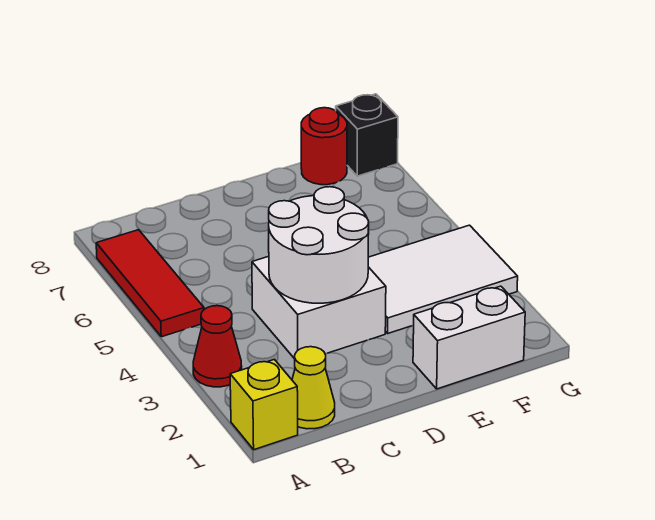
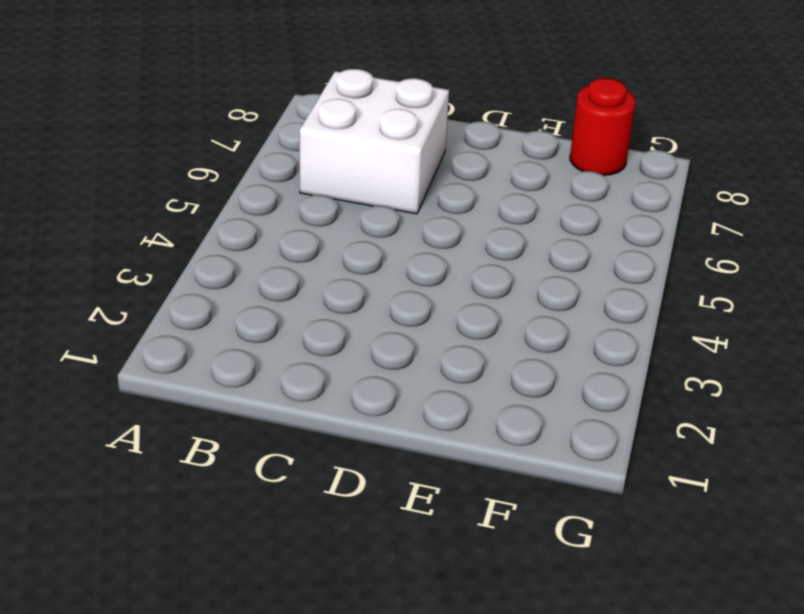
white 2x2 brick [300,69,449,214] -> white 2x2 brick moved to [252,256,386,359]
none -> yellow 1x1 brick [230,360,298,450]
none -> red 1x1 cone [193,306,242,387]

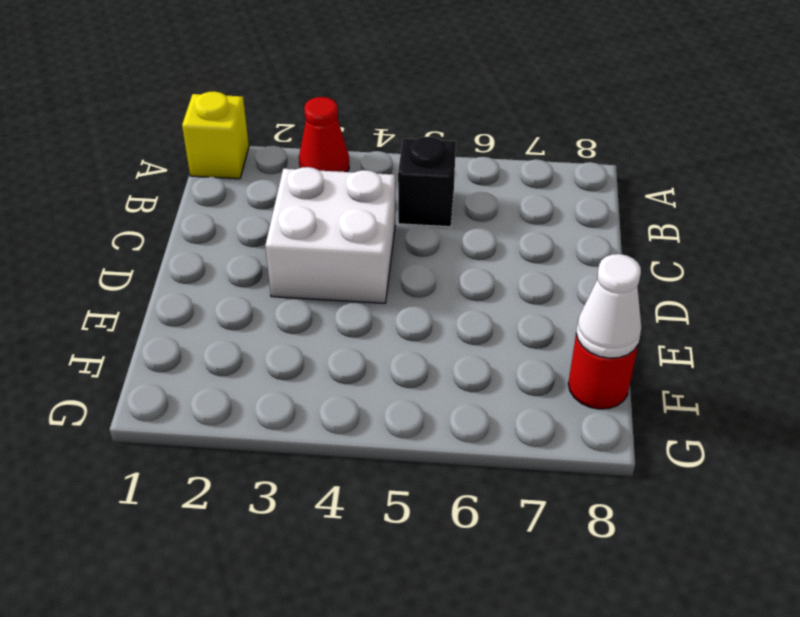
black 1x1 brick [398,137,456,227] -> black 1x1 brick moved to [336,94,398,176]
white 1x1 cone [576,254,641,358] -> none
none -> red 1x3 tile [96,230,204,337]
none -> yellow 1x1 cone [292,347,335,429]

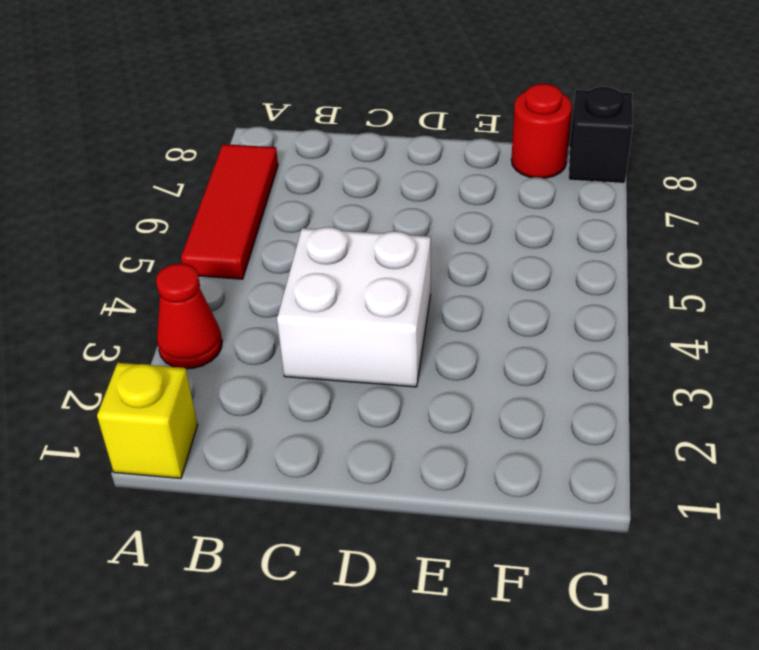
none -> yellow 1x1 cone [292,347,335,429]
none -> white 1x2 brick [413,286,525,389]

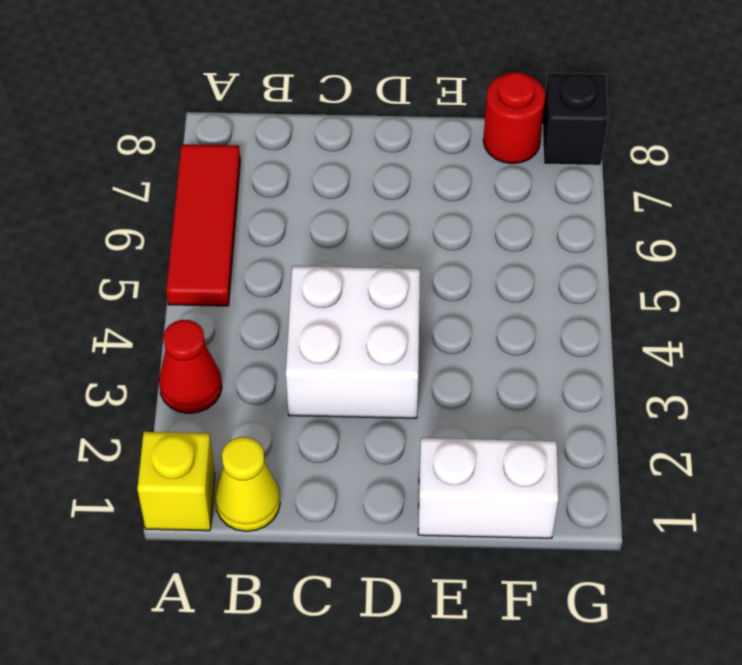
none -> white 2x3 tile [368,225,518,333]
none -> white 2x2 round brick [268,187,369,303]

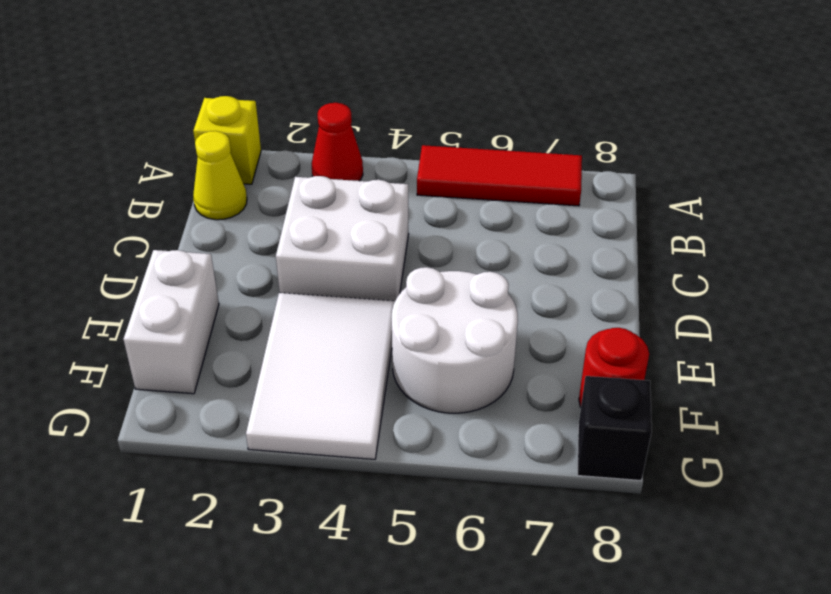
white 2x2 round brick [392,267,518,413] -> white 2x2 round brick moved to [268,187,369,303]

